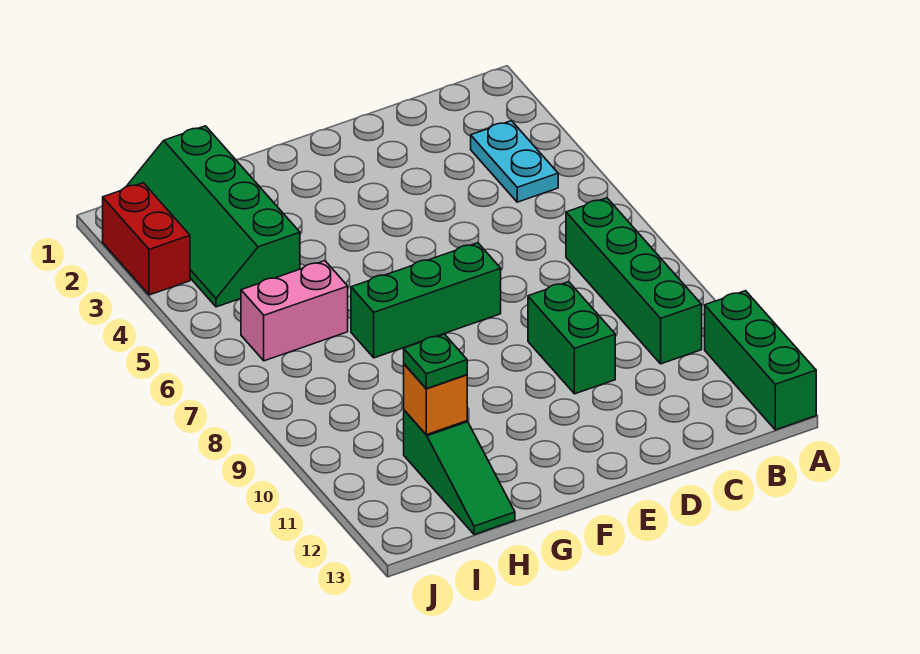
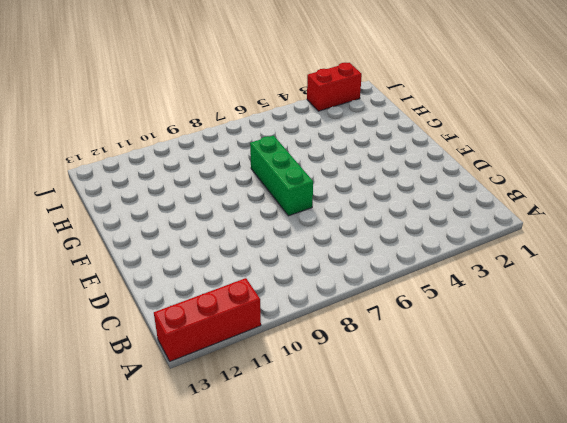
red 1x3 brick [154,278,261,361] -> green 1x3 brick [705,291,816,430]
none -> cyan 1x2 plate [471,121,558,202]
none -> green 1x4 brick [566,198,702,364]

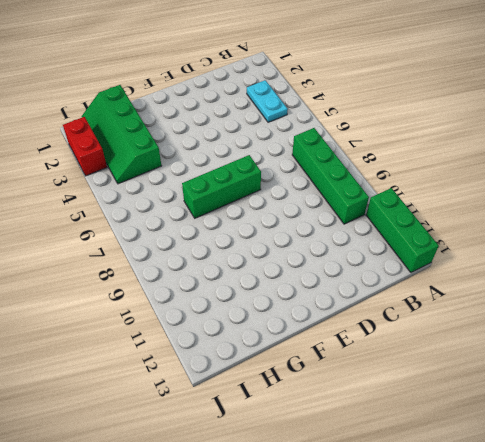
none -> green 1x2 brick [528,282,615,394]
none -> pink 1x2 brick [241,261,348,361]

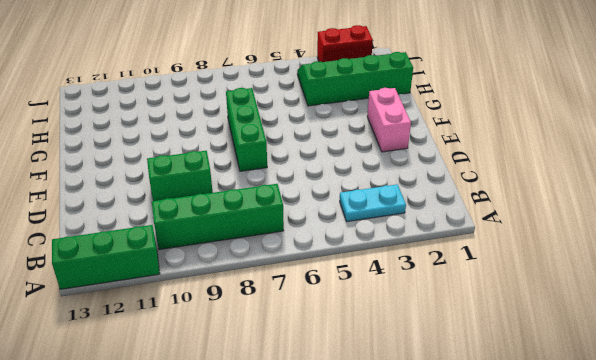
pink 1x2 brick [367,88,411,152] -> pink 1x2 brick moved to [241,261,348,361]
none -> green 1x3 slope [404,410,515,535]
none -> orange 1x1 brick [404,364,467,435]

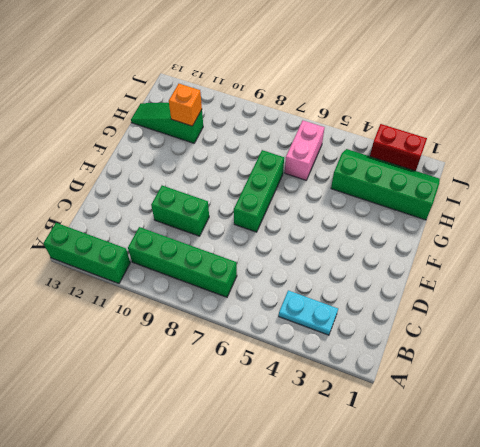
none -> green 1x1 plate [404,334,467,389]

